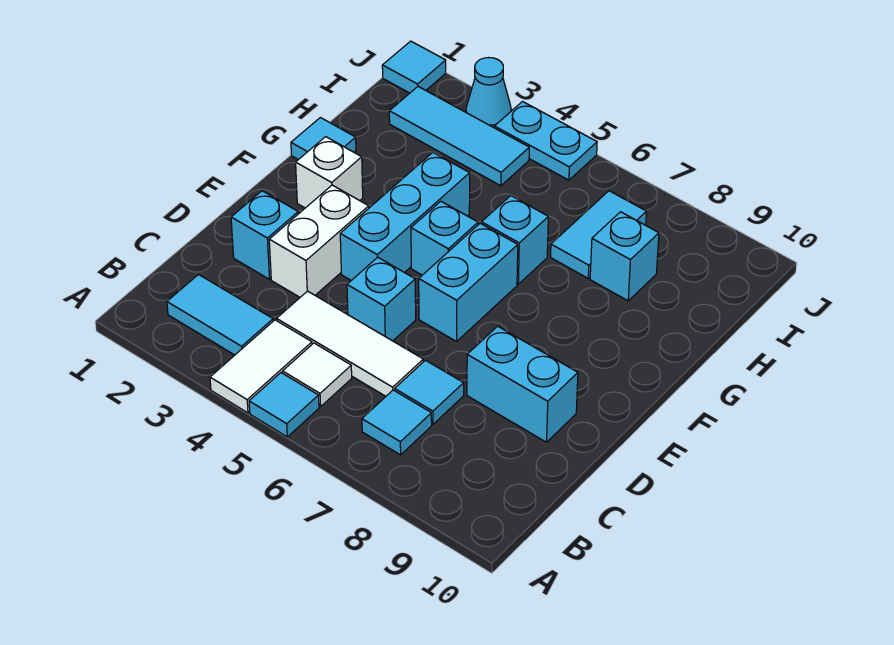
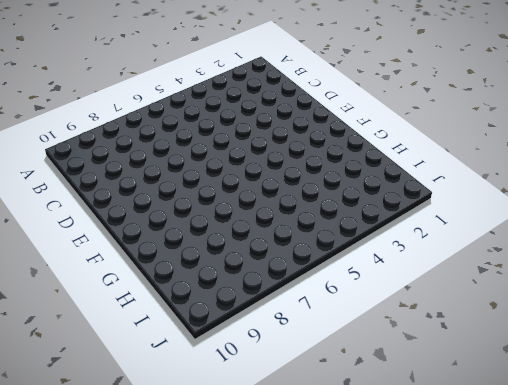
none -> white 1x2 tile [210,320,312,413]
none -> cyan 1x1 tile [249,373,319,437]
none -> cyan 1x2 tile [167,275,273,355]

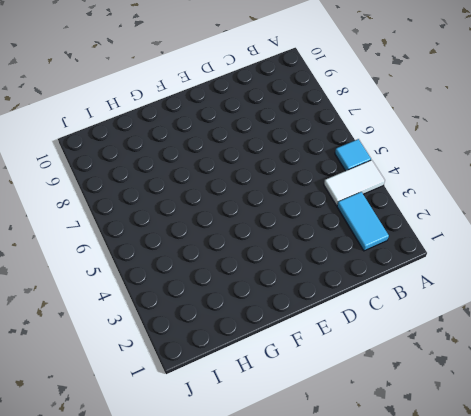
none -> white 1x1 tile [283,343,352,407]
none -> cyan 1x1 tile [362,390,432,455]
none -> white 1x3 tile [277,291,423,396]

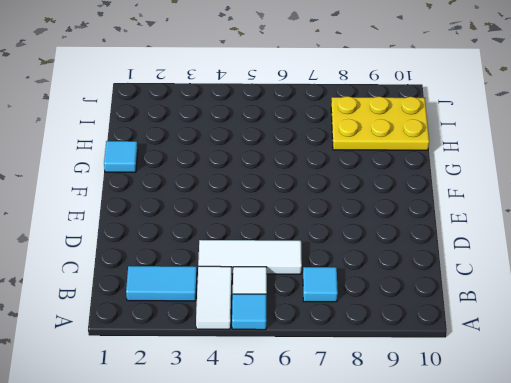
yellow 2x3 plate [331,96,429,150] -> cyan 1x1 brick [590,212,659,301]
none -> cyan 1x1 tile [395,360,464,424]
none -> cyan 1x1 brick [231,191,298,279]
none -> white 1x2 brick [269,185,369,297]

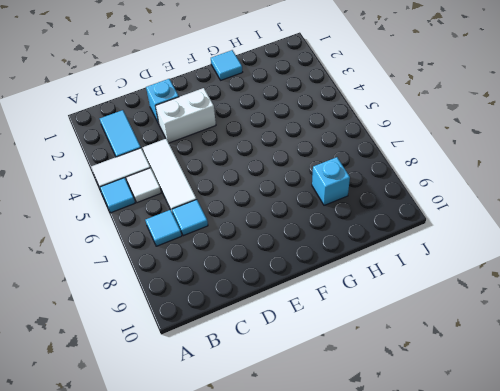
none -> cyan 1x1 brick [347,257,416,341]
none -> cyan 1x2 brick [467,326,578,442]
none -> cyan 1x3 brick [340,153,470,280]

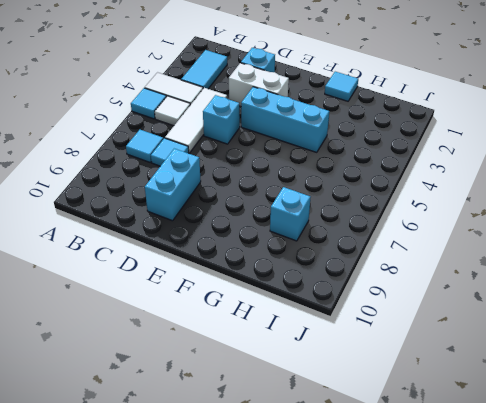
none -> cyan 1x2 brick [419,223,518,341]
none -> white 1x1 brick [296,137,363,208]
none -> cyan 1x1 brick [411,201,478,275]

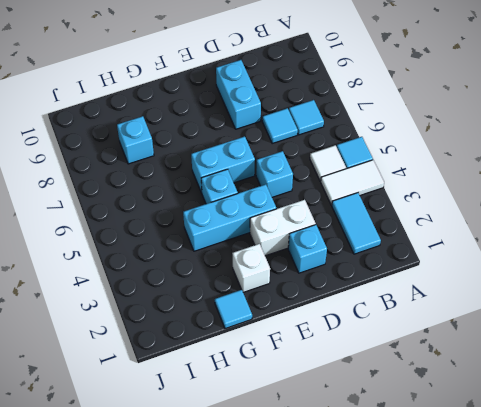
none -> white 1x3 tile [277,291,423,396]
none -> cyan 1x1 brick [481,196,548,284]
none -> cyan 1x2 tile [551,191,647,278]

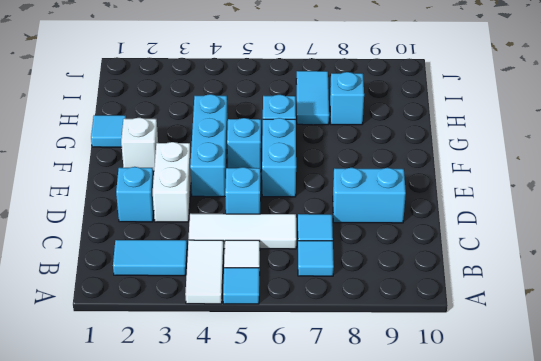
none -> cyan 1x3 tile [389,87,529,186]
none -> cyan 1x1 tile [382,41,446,93]
none -> cyan 1x1 cone [466,58,511,128]

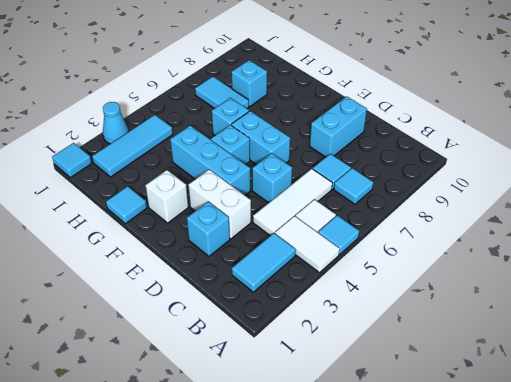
none -> cyan 1x2 plate [494,102,597,180]

